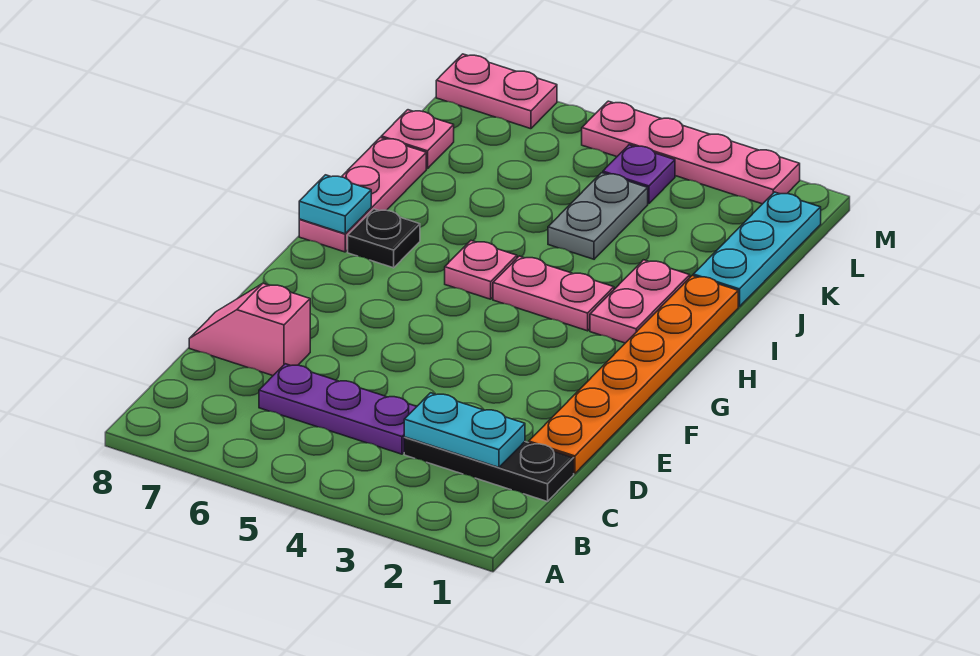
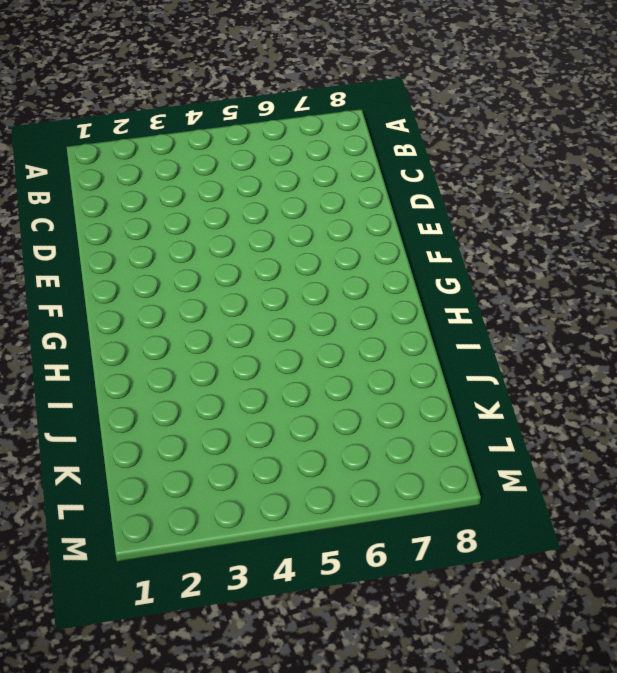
none -> black 1x3 plate [404,437,574,502]
none -> purple 1x3 plate [259,364,417,454]
none -> orange 1x6 plate [529,276,738,474]

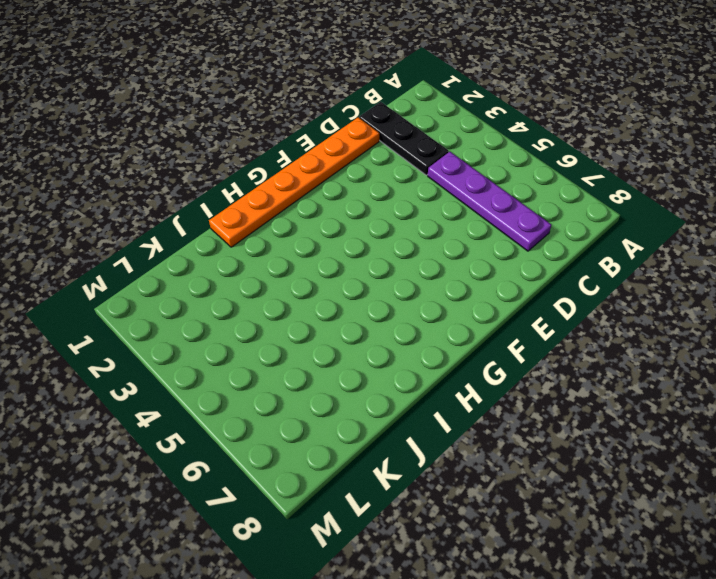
purple 1x4 plate [428,152,551,251] -> purple 1x3 plate [259,364,417,454]
none -> pink 1x2 slope [189,283,310,376]
none -> pink 1x2 plate [590,260,690,343]
none -> pink 1x2 plate [493,256,614,331]

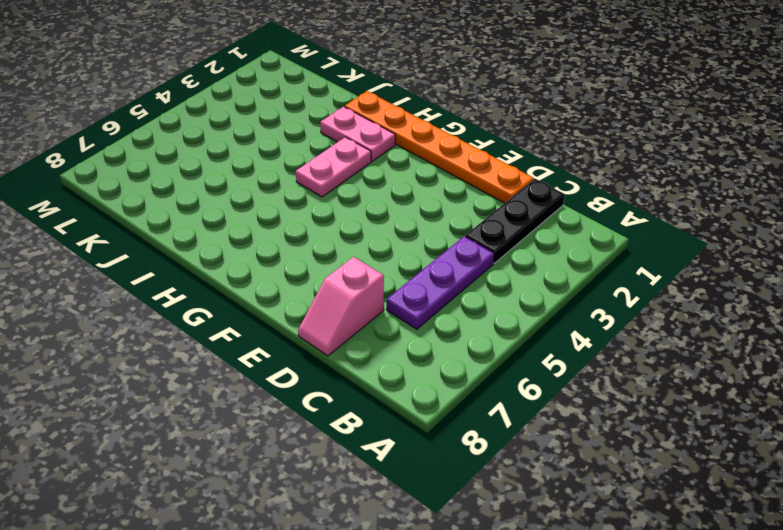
none -> pink 1x1 plate [445,241,517,299]
none -> black 1x1 plate [348,209,420,268]
none -> pink 1x3 plate [299,137,426,252]

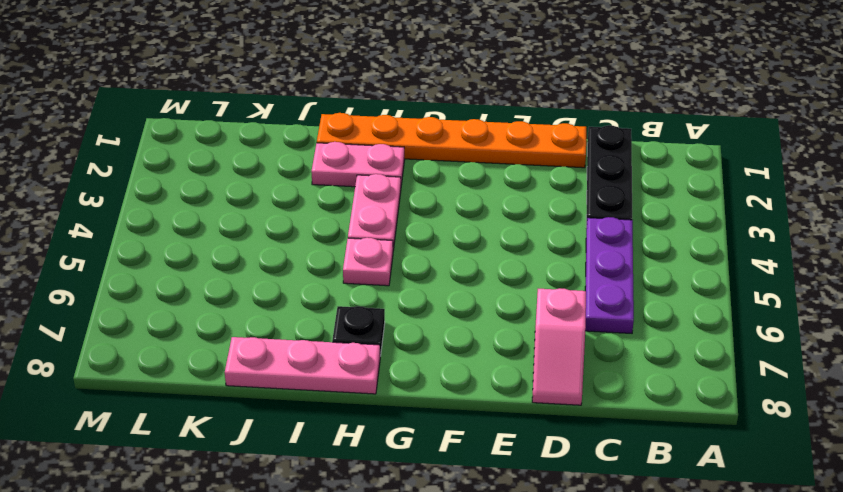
none -> cyan 1x3 plate [693,192,821,307]
none -> grey 1x2 plate [548,173,648,259]
none -> pink 1x1 plate [381,110,454,169]

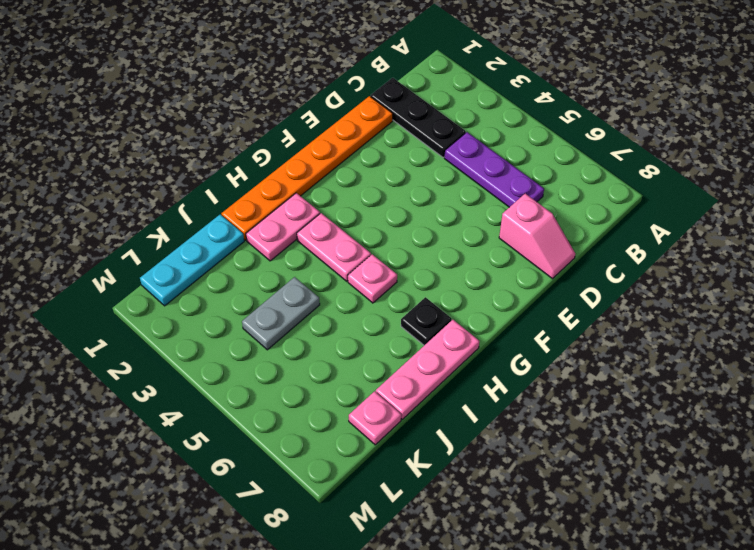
none -> purple 1x1 plate [603,145,675,204]
none -> pink 1x4 plate [582,101,800,204]
none -> pink 1x2 plate [436,54,557,129]

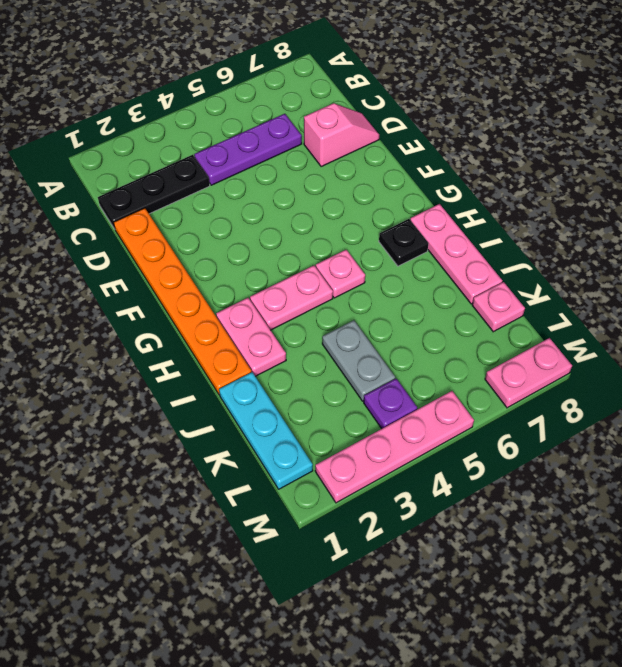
none -> cyan 1x2 plate [404,393,525,467]
none -> cyan 1x1 plate [299,175,371,234]

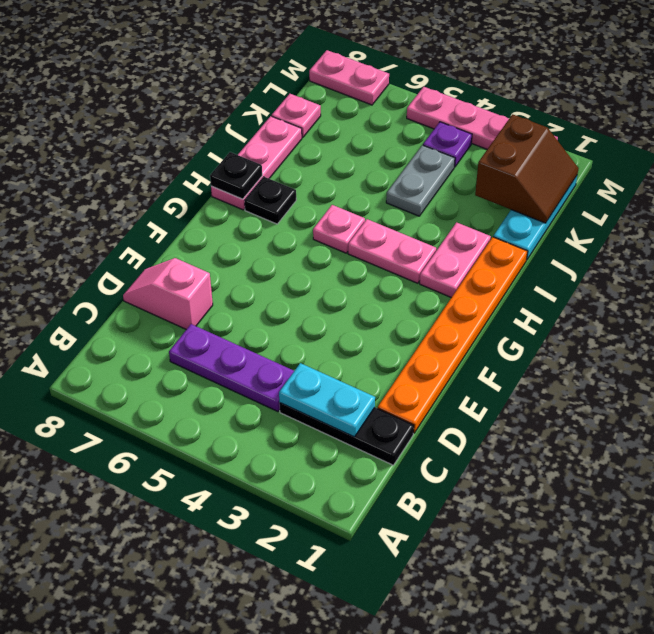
black 1x1 plate [210,152,262,199] -> cyan 1x1 plate [299,175,371,234]
brown 2x2 slope [475,114,579,223] -> none

